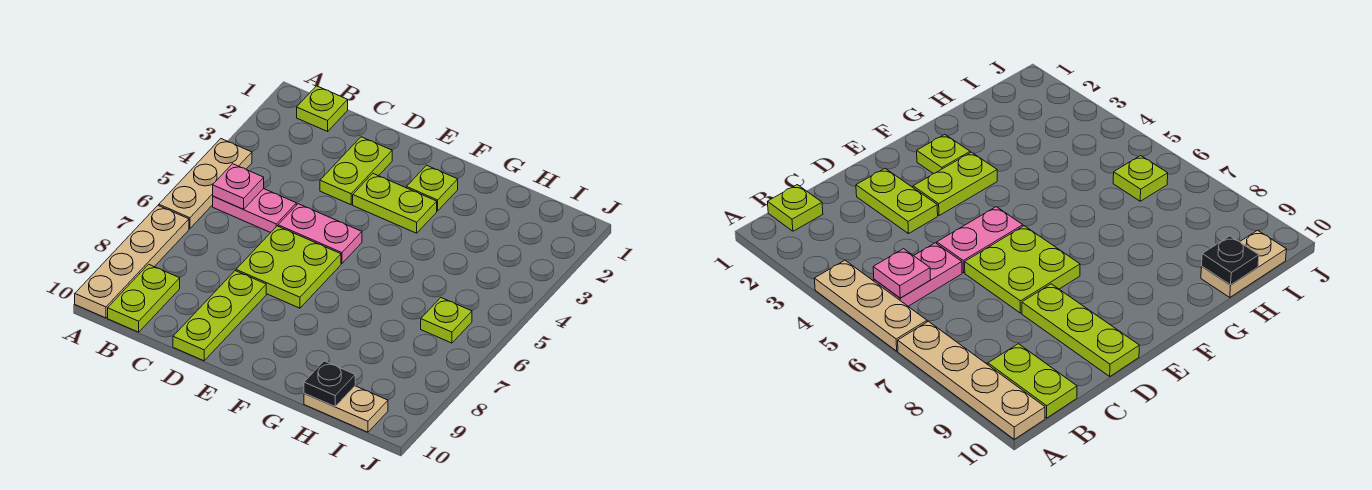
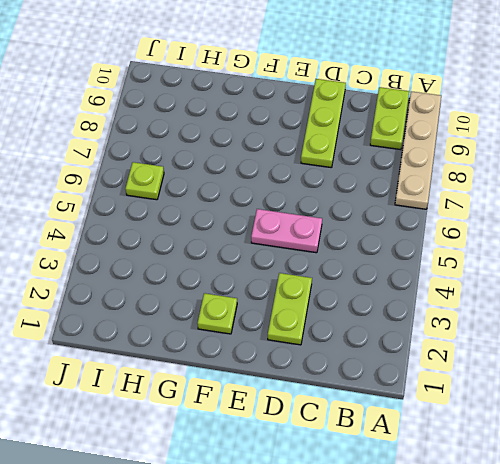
none -> tan 1x3 plate [159,139,252,229]
none -> lime 1x1 plate [297,86,348,131]
none -> pink 1x2 plate [213,189,296,233]

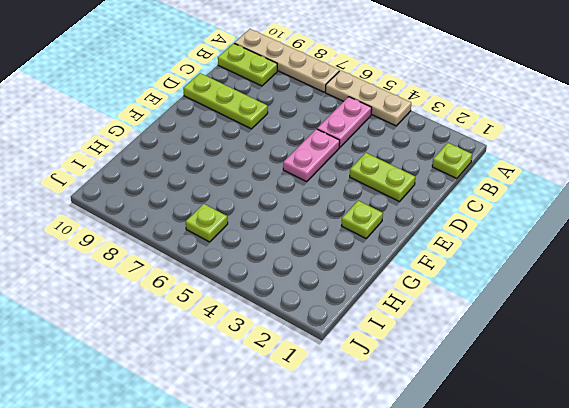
none -> lime 2x2 plate [236,226,341,308]
none -> lime 1x2 plate [353,174,437,233]
none -> tan 1x2 plate [304,386,388,432]

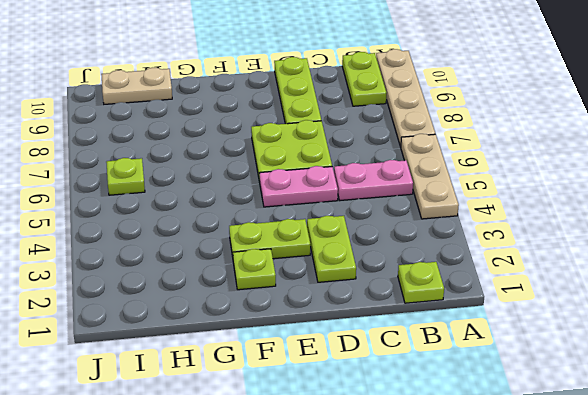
none -> pink 1x1 plate [213,164,264,209]
none -> black 1x1 plate [304,361,355,407]

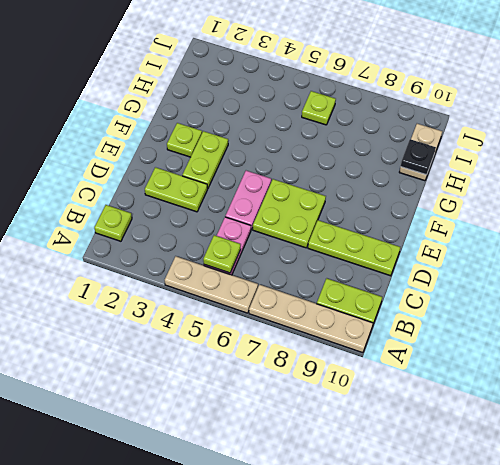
lime 1x1 plate [203,235,240,273] -> pink 1x1 plate [213,164,264,209]

